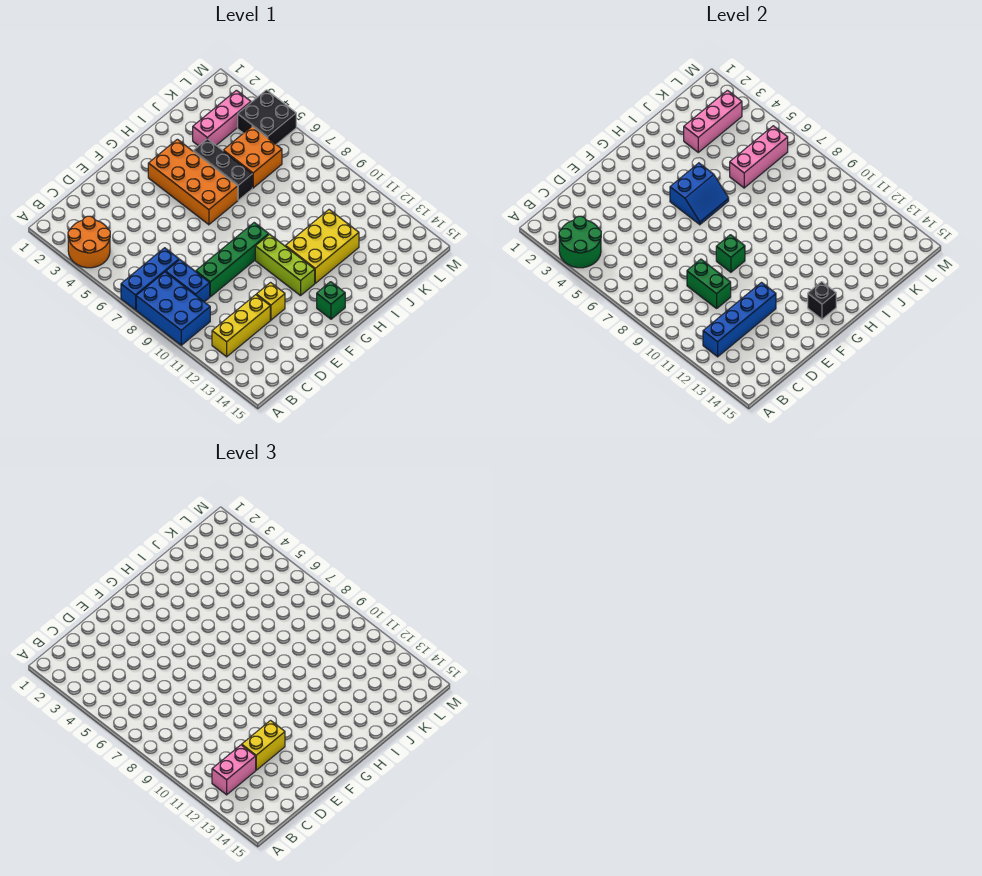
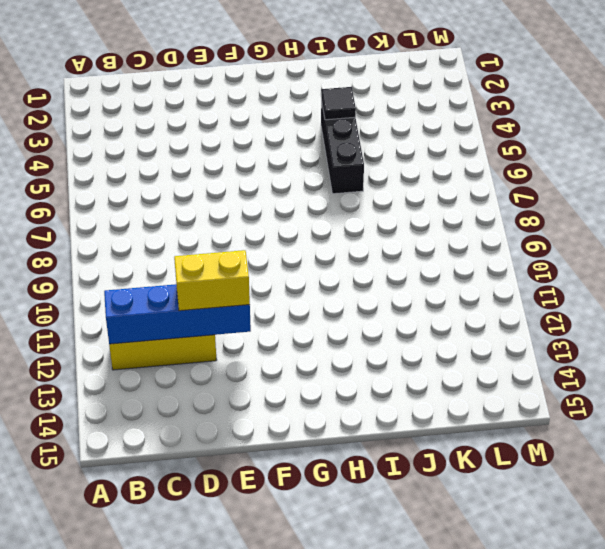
black 1x1 tile [321,87,356,120] -> none
none -> orange 2x2 round brick [68,216,110,268]
none -> blue 1x3 brick [121,248,179,310]
none -> blue 2x3 brick [136,272,210,345]

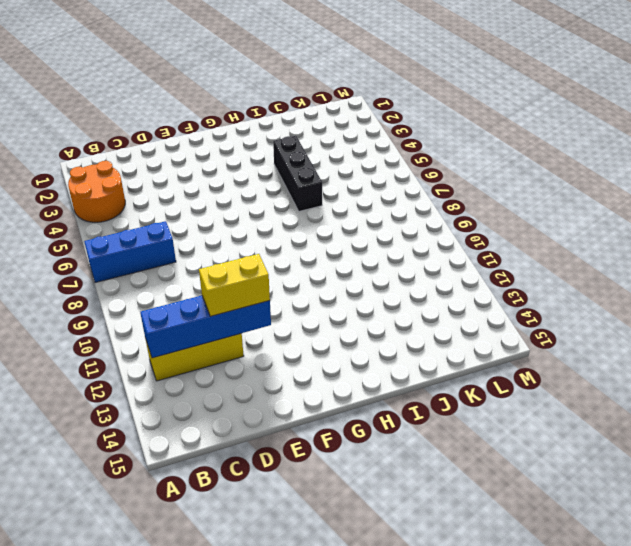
none -> blue 2x3 brick [136,272,210,345]
none -> blue 1x2 brick [166,260,210,302]
none -> green 1x4 brick [196,223,269,297]

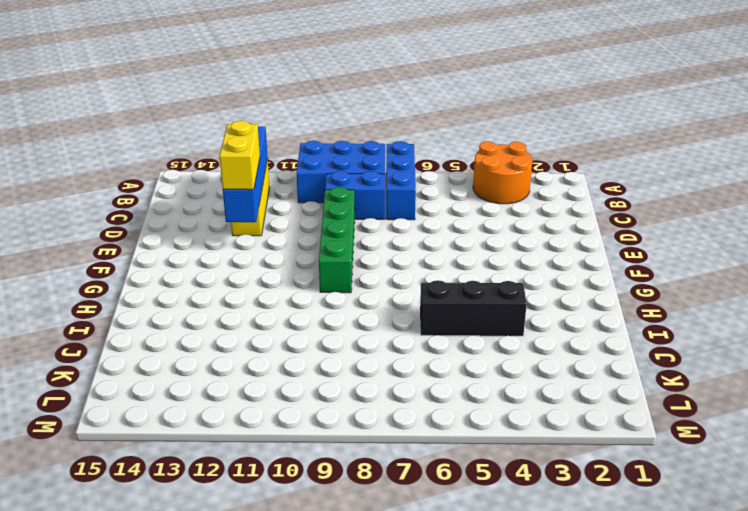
none -> yellow 1x1 brick [256,283,285,320]
none -> orange 2x4 brick [148,139,238,225]
none -> lime 1x3 brick [255,234,315,296]

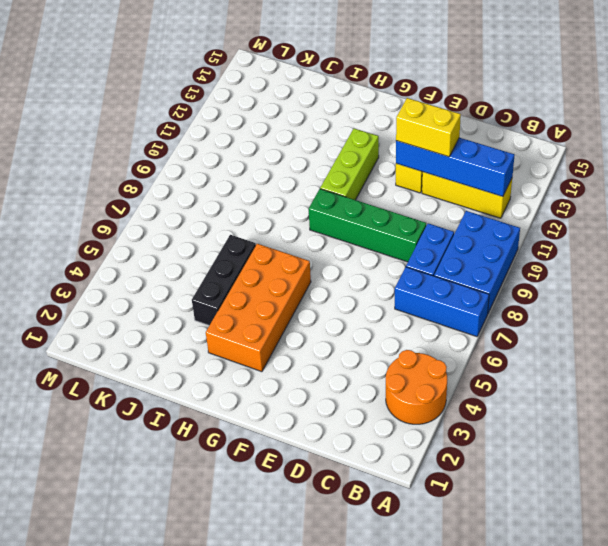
none -> green 1x1 brick [317,282,345,319]
none -> yellow 2x3 brick [285,210,359,283]
none -> pink 1x3 brick [193,90,251,146]

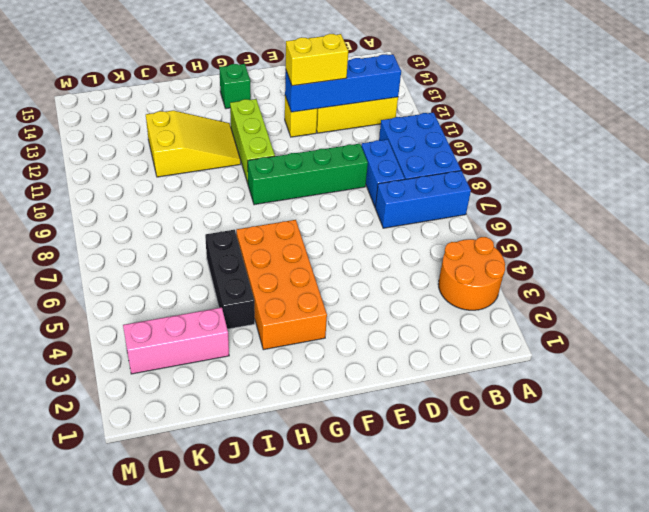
yellow 2x3 slope [146,111,241,177] -> yellow 2x3 brick [285,210,359,283]
none -> orange 2x2 brick [223,126,282,188]
none -> black 2x2 brick [238,90,296,144]
none -> green 2x2 round brick [559,216,601,268]

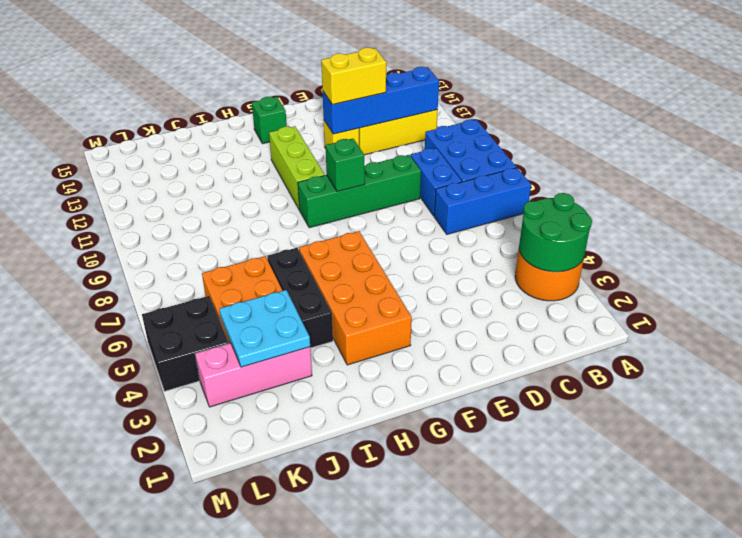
cyan 2x2 plate [219,290,310,367] -> pink 1x3 brick [684,90,742,152]
none -> yellow 2x3 brick [285,210,359,283]
none -> green 1x2 brick [687,259,731,308]
none -> blue 2x2 slope [670,163,729,225]

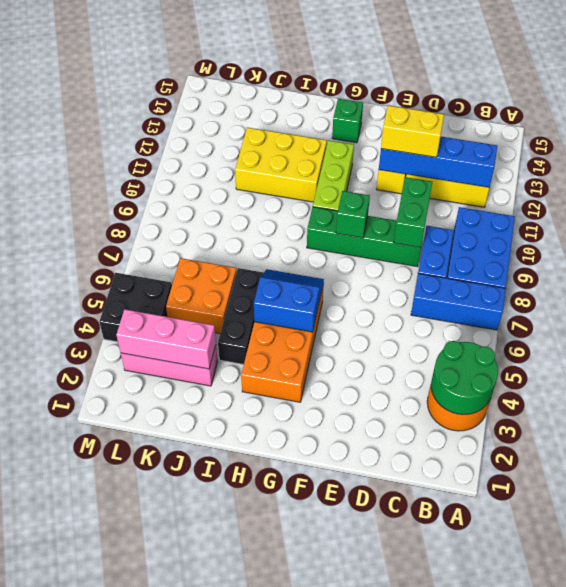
none -> black 1x1 brick [808,282,836,319]
none -> pink 1x3 brick [730,126,788,188]
none -> pink 1x2 brick [212,745,256,795]

